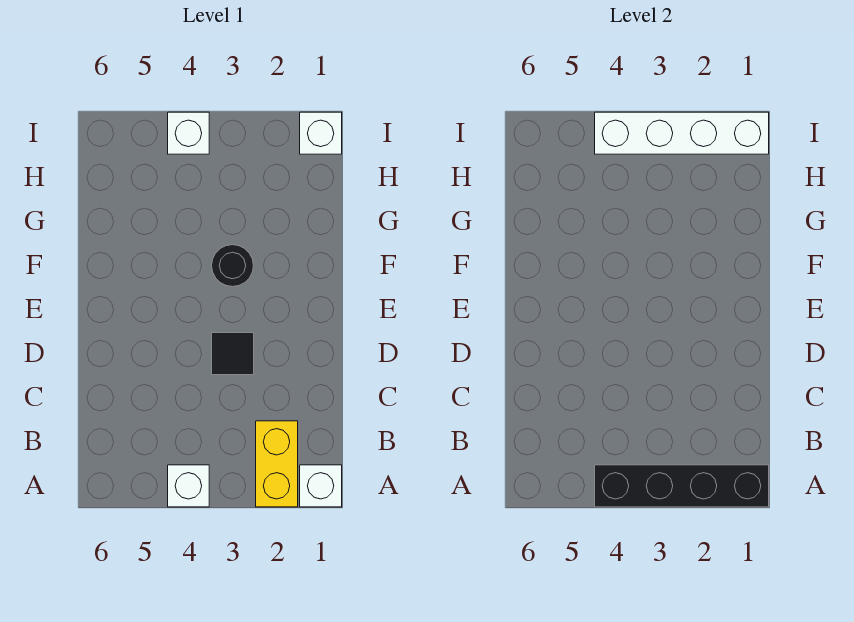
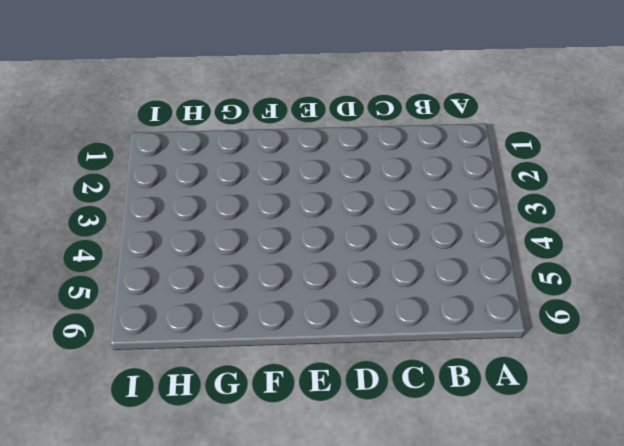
none -> white 1x1 brick [300,465,342,507]
none -> yellow 1x2 brick [256,421,298,507]

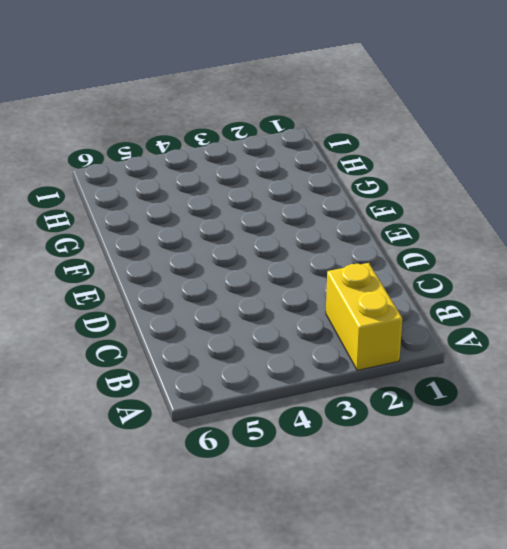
none -> white 1x1 brick [300,465,342,507]
none -> white 1x1 brick [168,465,209,507]

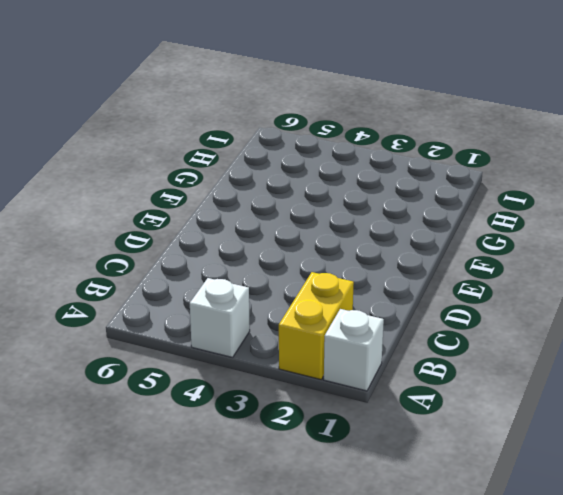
none -> black 1x1 tile [212,333,254,375]
none -> black 1x1 round brick [212,245,253,287]

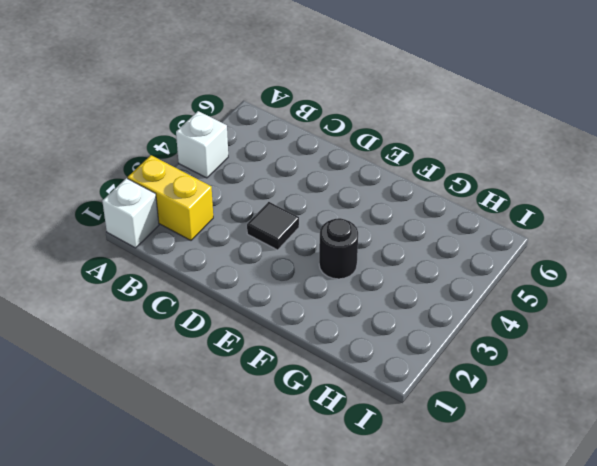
none -> white 1x1 brick [300,112,342,154]
none -> white 1x1 brick [168,112,209,154]

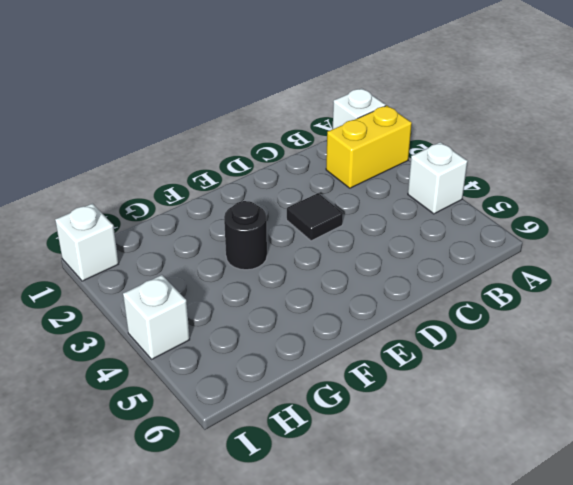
none -> black 1x4 brick [595,465,769,507]
none -> white 1x4 brick [595,112,769,154]

